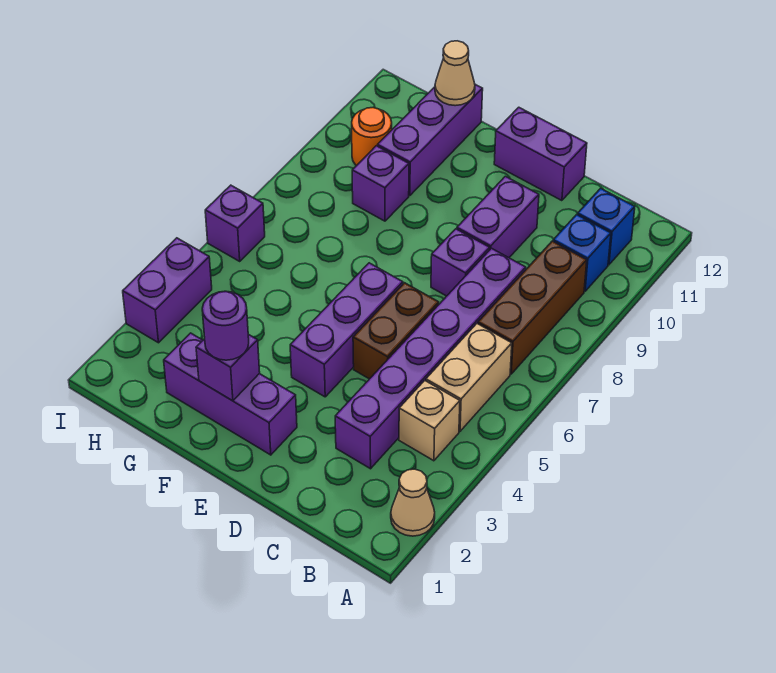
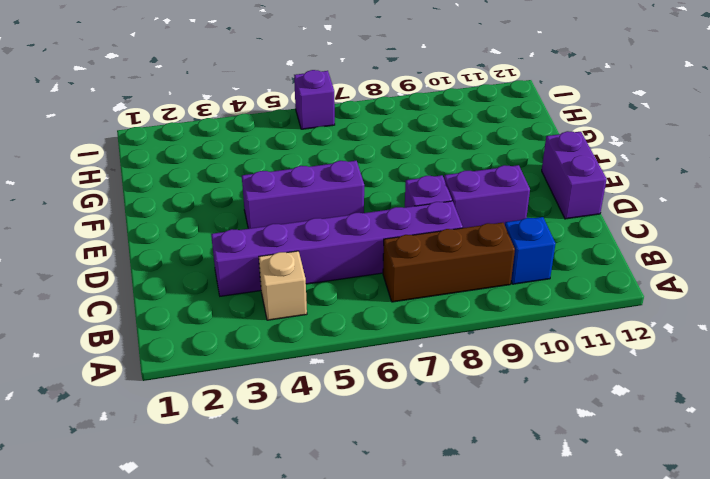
none -> tan 1x1 cone [391,469,435,536]
none -> tan 1x2 brick [426,324,512,431]
none -> blue 1x1 brick [578,188,635,265]

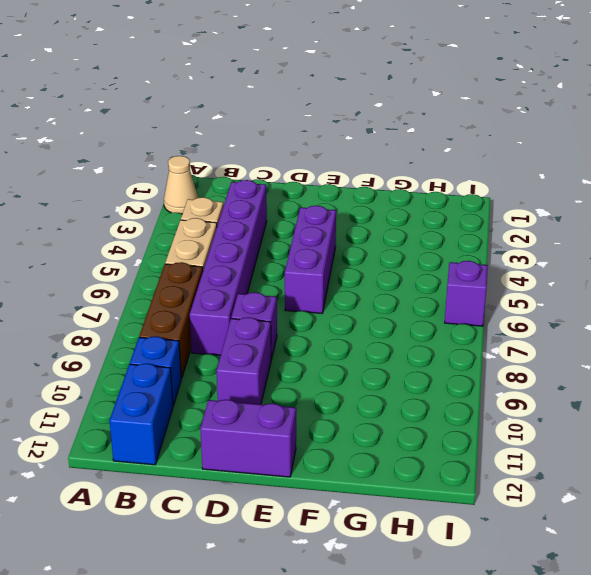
blue 1x2 brick [109,363,173,465] -> blue 1x1 brick [578,188,635,265]
none -> brown 1x2 brick [353,283,439,379]
none -> purple 1x3 brick [164,333,297,455]
none -> purple 1x1 brick [352,146,409,221]

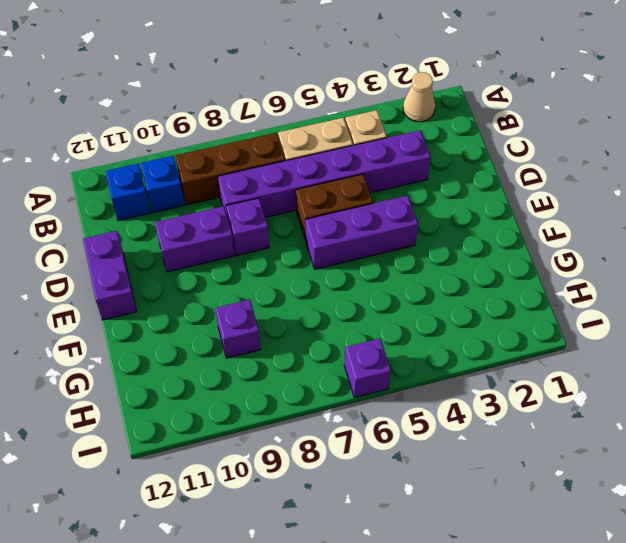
none -> purple 1x3 brick [164,333,297,455]
none -> purple 1x3 brick [378,84,483,196]
none -> orange 1x1 round brick [352,108,392,166]

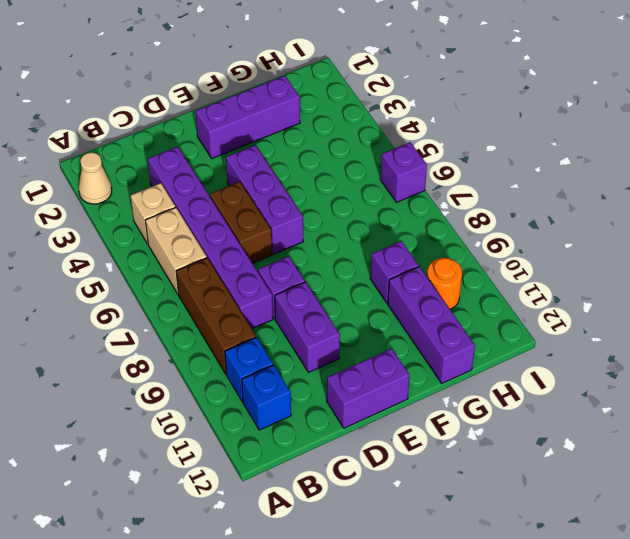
none -> purple 1x2 brick [123,238,212,343]
none -> purple 1x1 brick [196,334,260,401]
none -> tan 1x1 cone [435,41,475,106]

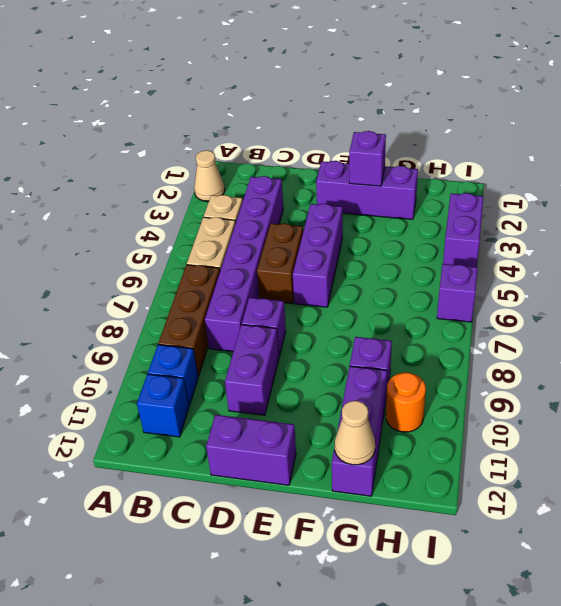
none -> purple 1x1 round brick [202,291,249,360]

